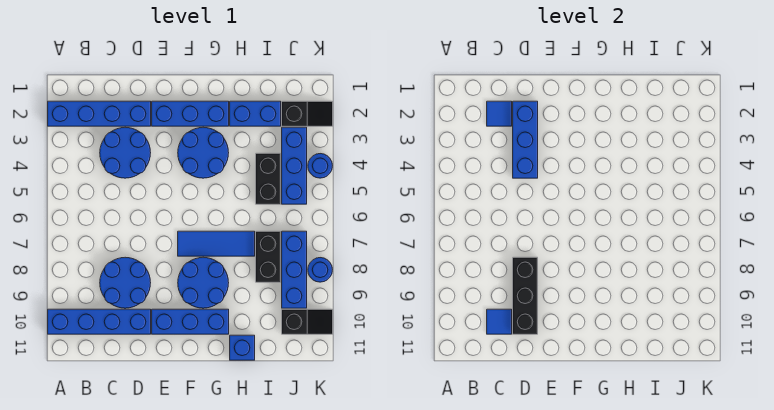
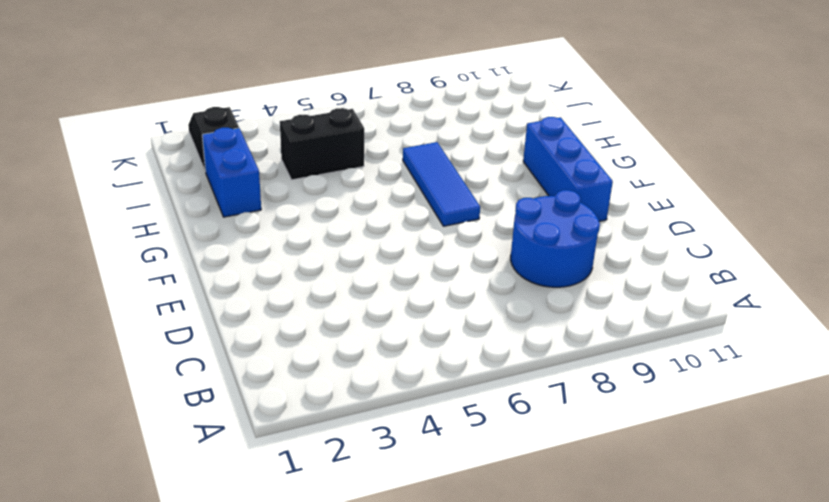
none -> blue 1x4 brick [48,101,151,126]
none -> blue 1x4 brick [48,309,151,334]
none -> blue 2x2 round brick [100,127,151,178]

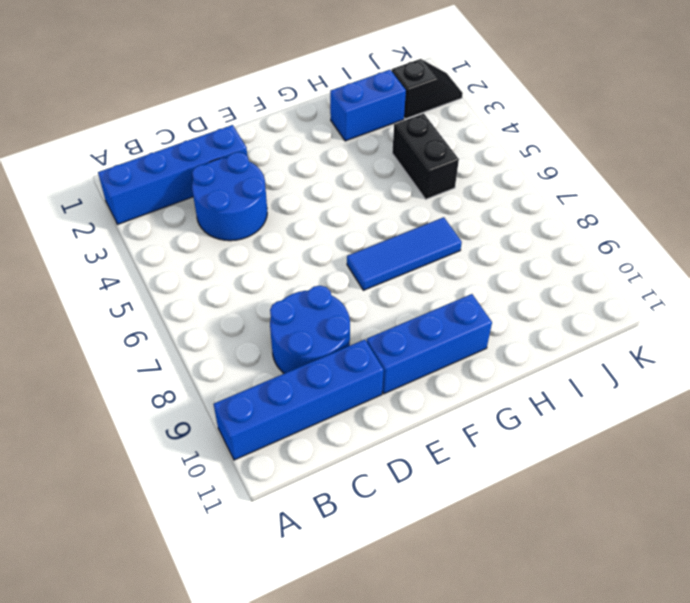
none -> blue 1x3 brick [152,101,229,126]
none -> blue 2x2 round brick [178,127,229,178]
none -> blue 2x2 round brick [178,257,229,308]

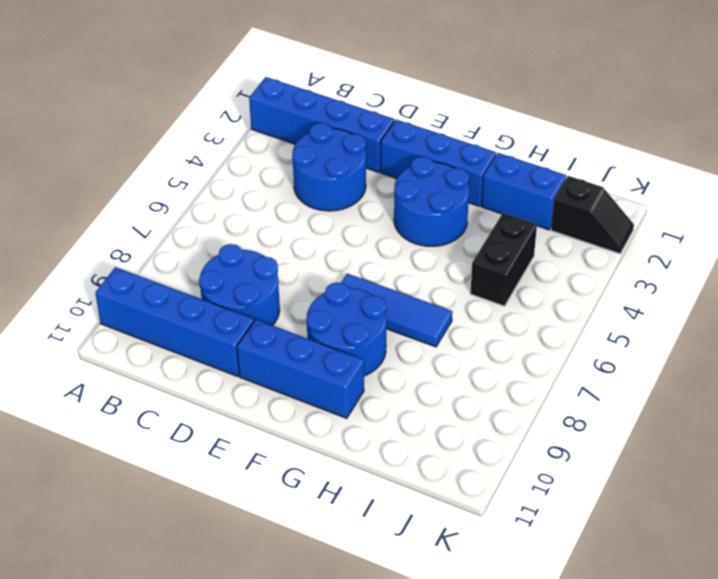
none -> blue 1x1 brick [230,335,255,360]
none -> black 1x2 brick [256,231,281,282]
none -> blue 1x3 brick [282,127,307,204]

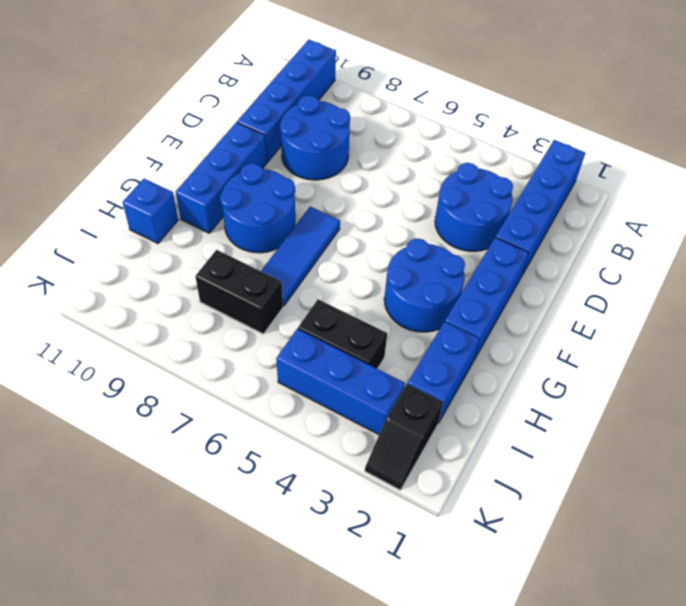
none -> blue 1x3 brick [282,231,307,308]
none -> black 1x2 slope [282,309,333,334]
none -> blue 1x1 round brick [308,154,332,178]

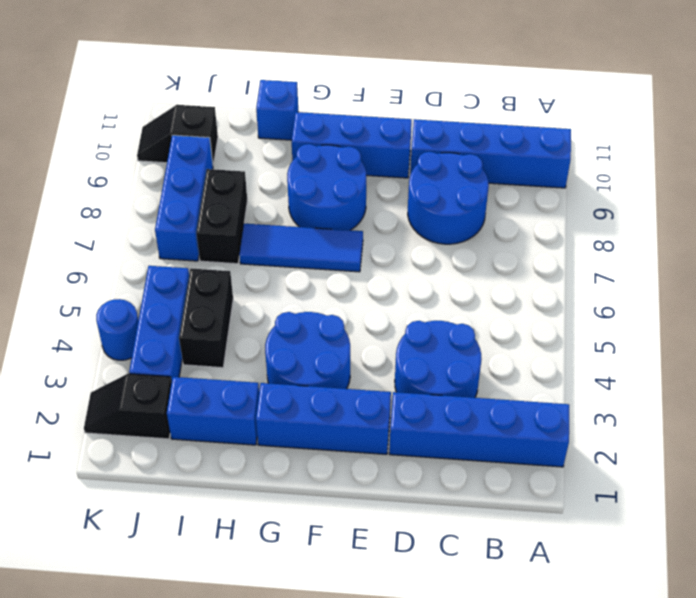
none -> blue 1x1 round brick [308,258,332,282]
none -> blue 1x1 tile [487,101,512,126]
none -> blue 1x1 tile [487,309,512,334]

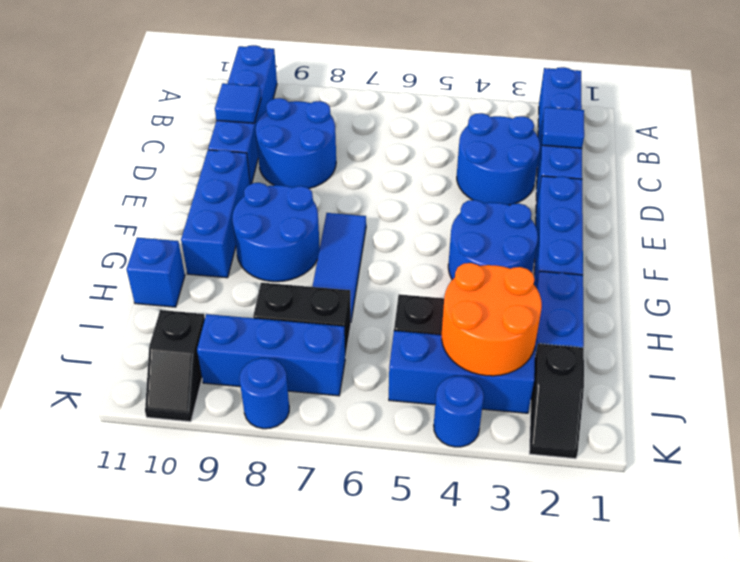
orange 2x2 round brick [442,263,542,376] -> none
none -> blue 1x3 brick [513,101,538,178]
none -> black 1x3 brick [513,257,538,334]

